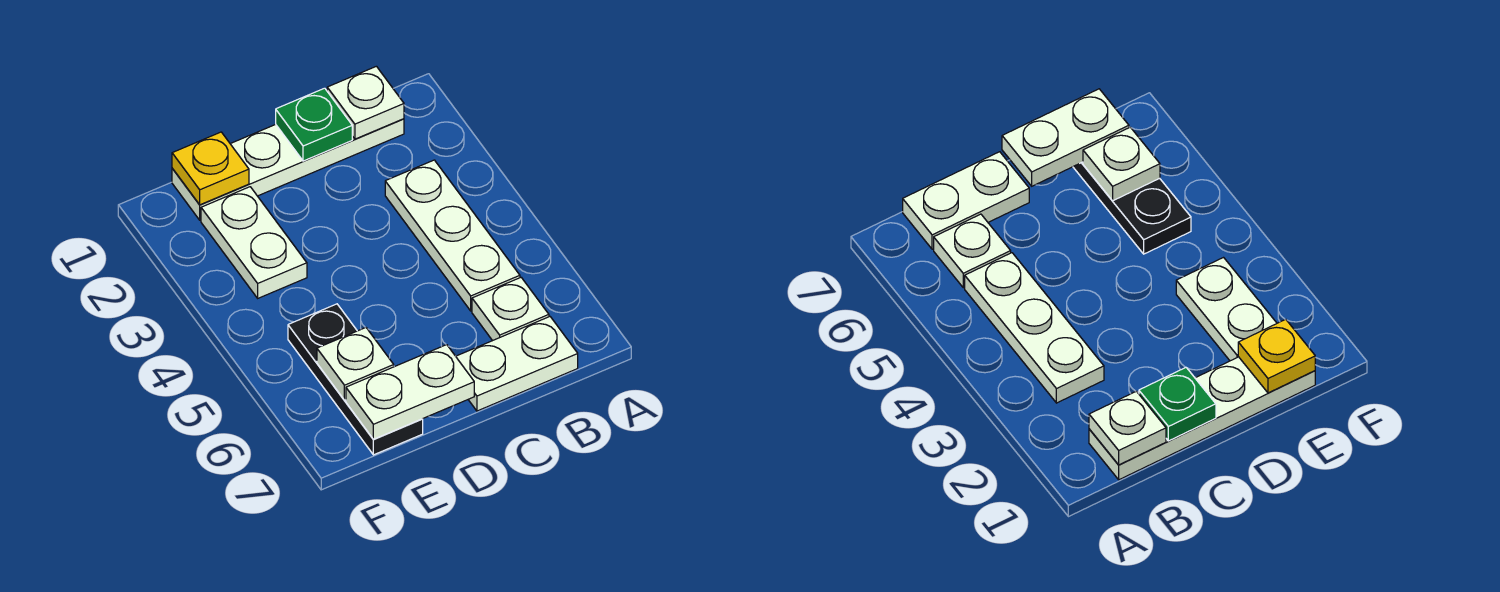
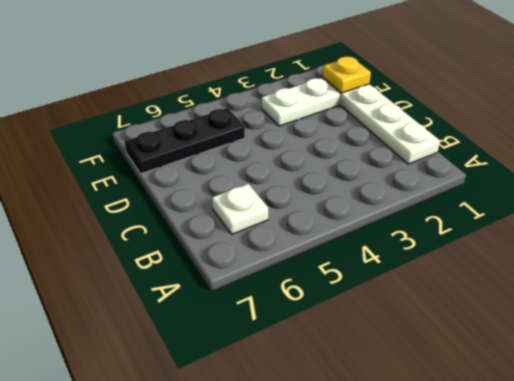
none -> white 1x3 plate [385,160,520,311]
none -> white 1x2 plate [456,317,578,411]

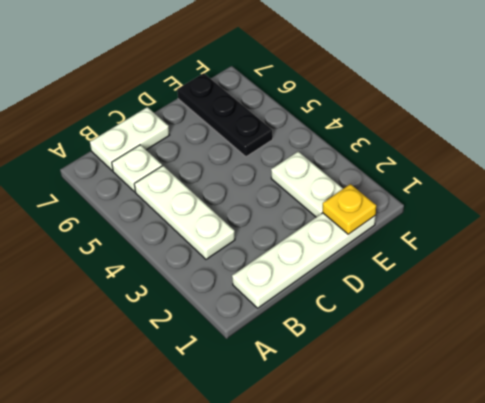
none -> white 1x1 plate [327,66,404,139]
none -> green 1x1 plate [276,88,352,161]

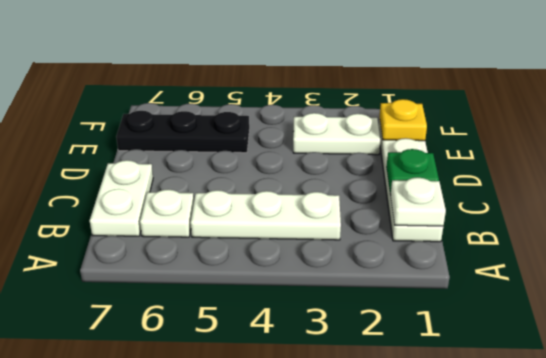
none -> white 1x2 plate [346,345,474,439]
none -> white 1x1 plate [317,327,394,400]

